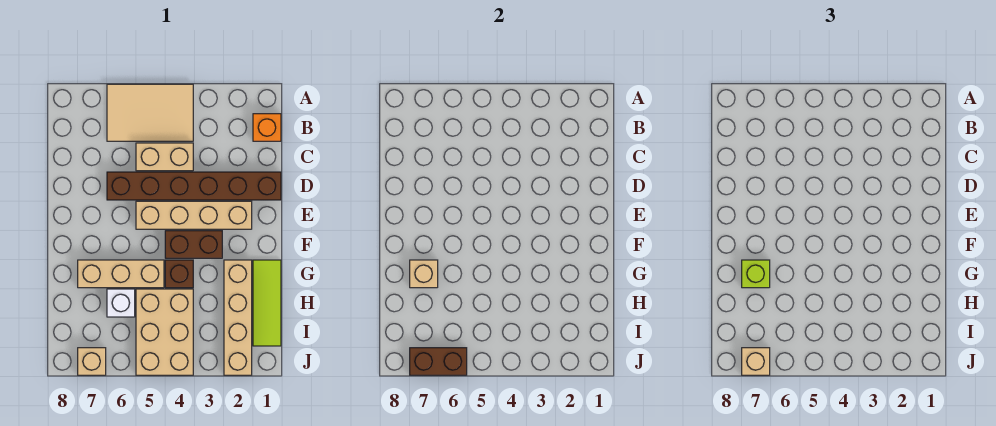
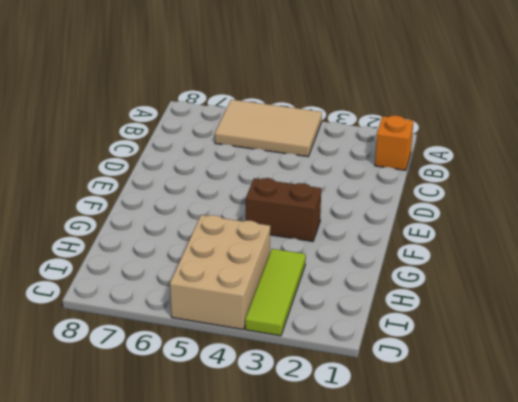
lime 1x3 tile [245,249,306,336] -> lime 1x3 tile moved to [253,260,281,346]
none -> tan 1x2 brick [136,143,193,171]
none -> brown 1x6 brick [107,172,281,200]
none -> tan 1x4 brick [136,201,252,229]

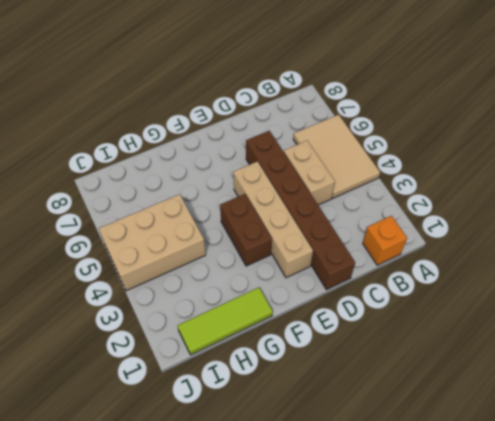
none -> tan 1x4 brick [224,260,252,375]
none -> brown 1x1 brick [165,260,193,288]
none -> tan 1x3 brick [78,260,164,288]

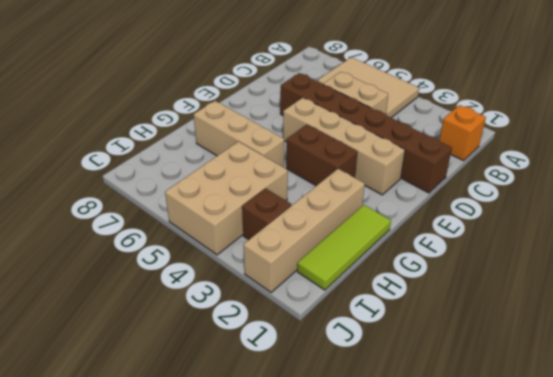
brown 1x1 brick [242,188,291,240] -> brown 1x1 brick moved to [165,260,193,288]
none -> white 1x1 brick [107,289,135,317]
none -> tan 1x1 brick [78,348,106,375]
none -> tan 1x1 brick [410,260,438,288]

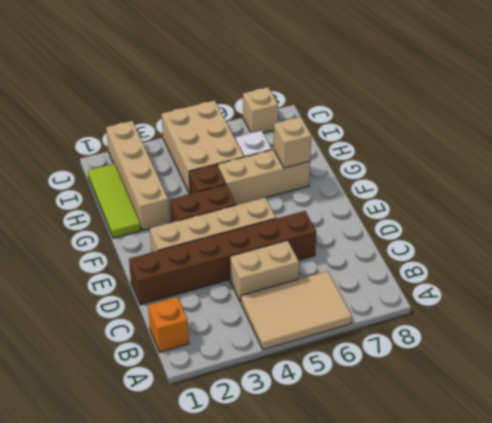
none -> brown 1x2 brick [410,348,467,375]
none -> lime 1x1 brick [742,260,770,288]
none -> tan 1x1 brick [742,348,770,375]

